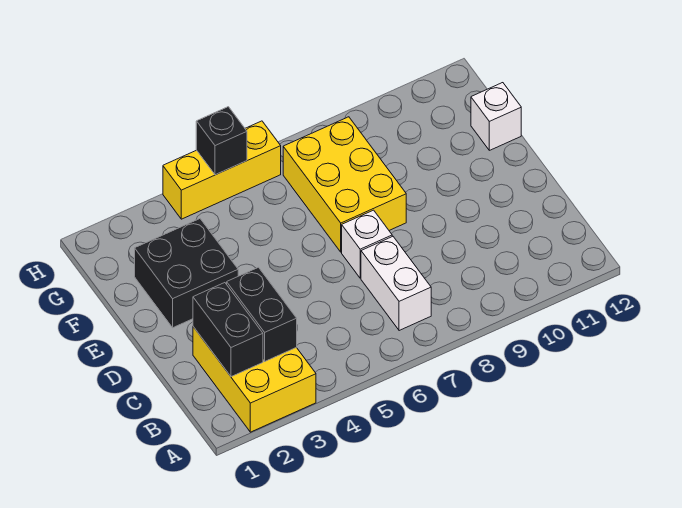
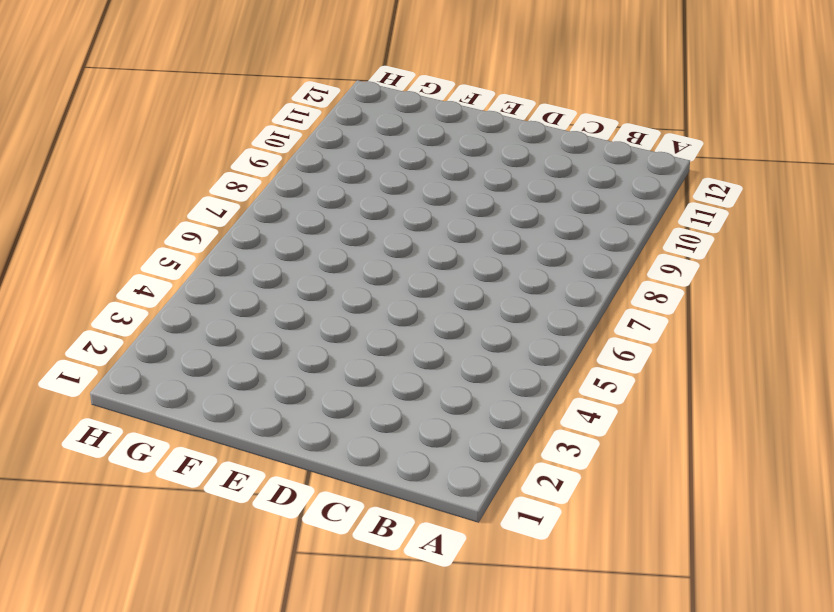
none -> yellow 2x3 brick [193,327,316,432]
none -> white 1x2 brick [361,236,431,331]

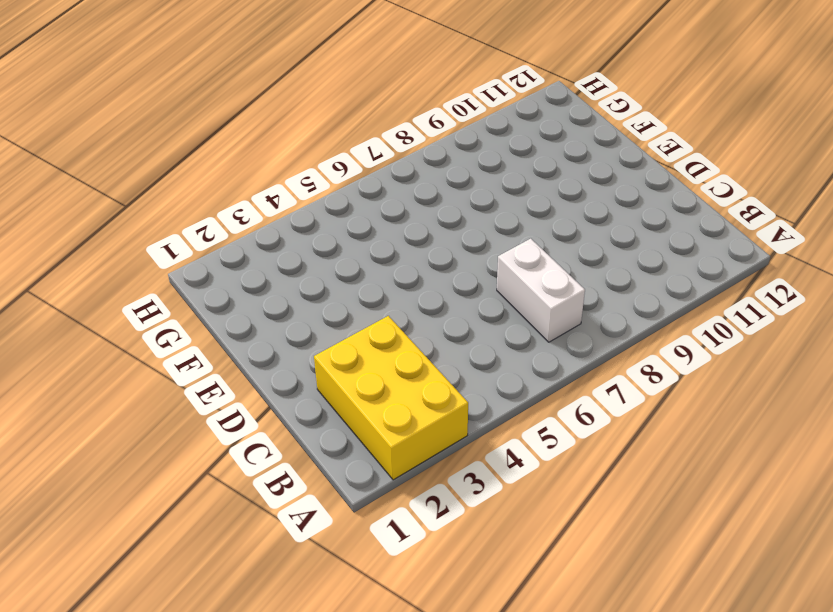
none -> white 1x1 brick [342,210,392,278]
none -> black 2x2 brick [135,219,238,328]

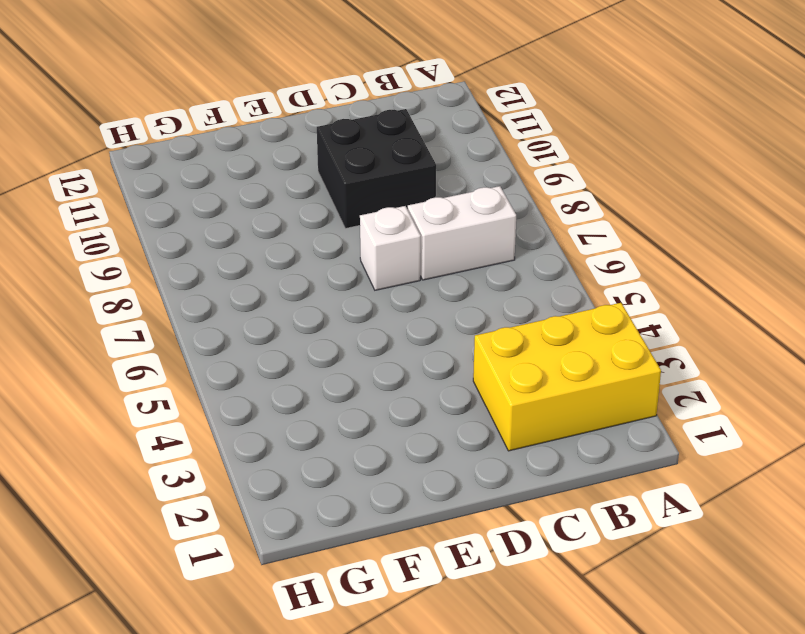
black 2x2 brick [317,109,436,228] -> black 2x2 brick moved to [135,219,238,328]
none -> yellow 2x3 brick [283,117,406,252]
none -> white 1x1 brick [471,83,521,150]

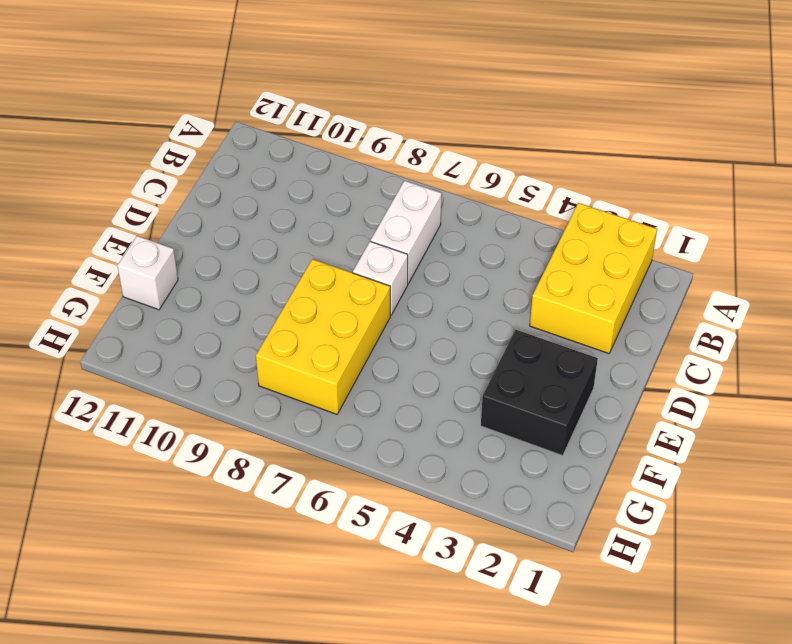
none -> yellow 1x3 brick [163,121,281,219]
none -> black 1x2 brick [193,283,263,377]

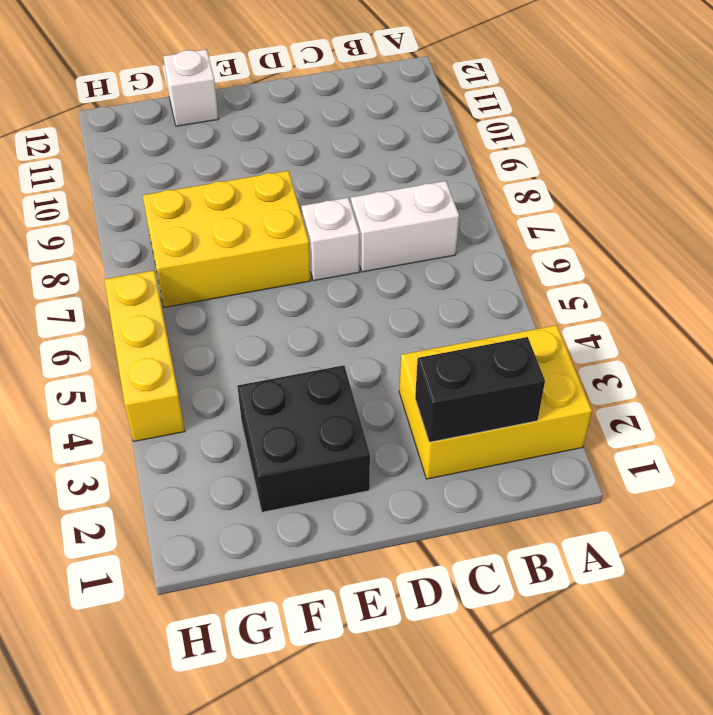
none -> black 1x2 brick [227,267,297,361]
none -> black 1x1 brick [196,107,247,175]

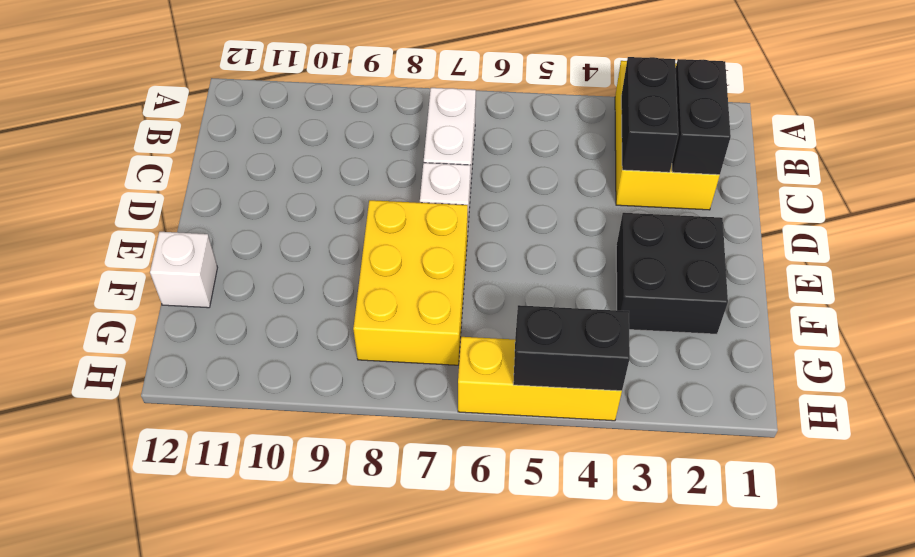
black 1x2 brick [513,305,630,391] -> black 1x1 brick [196,107,247,175]

